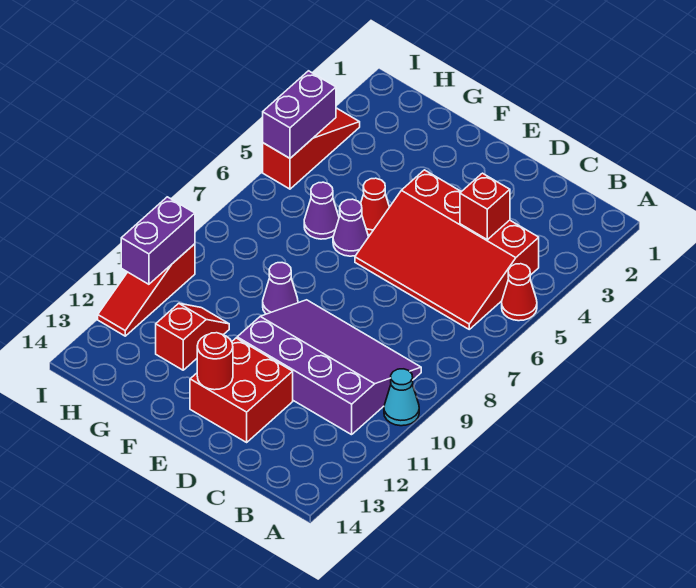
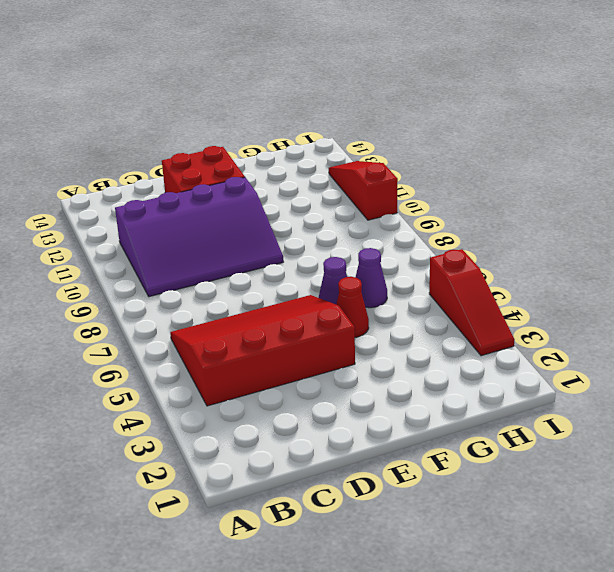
none -> red 1x1 cone [502,264,537,321]
none -> cyan 1x1 cone [384,369,419,426]
none -> purple 1x1 cone [263,263,298,314]

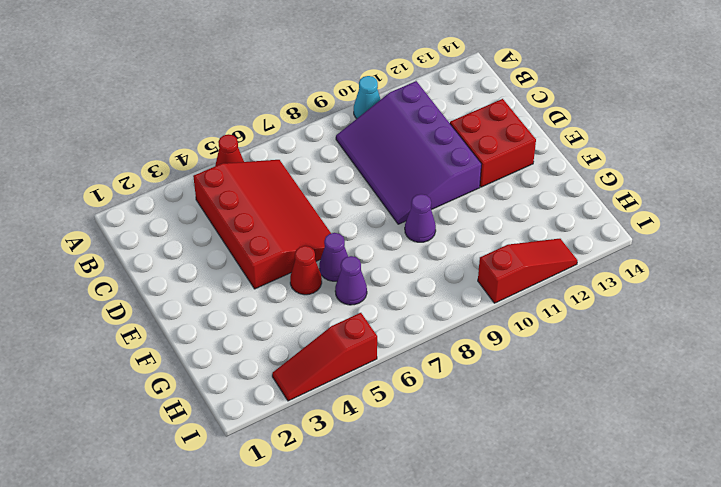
none -> red 1x2 slope [156,303,229,370]
none -> red 1x1 brick [460,173,510,240]
none -> red 1x1 round brick [197,333,233,390]

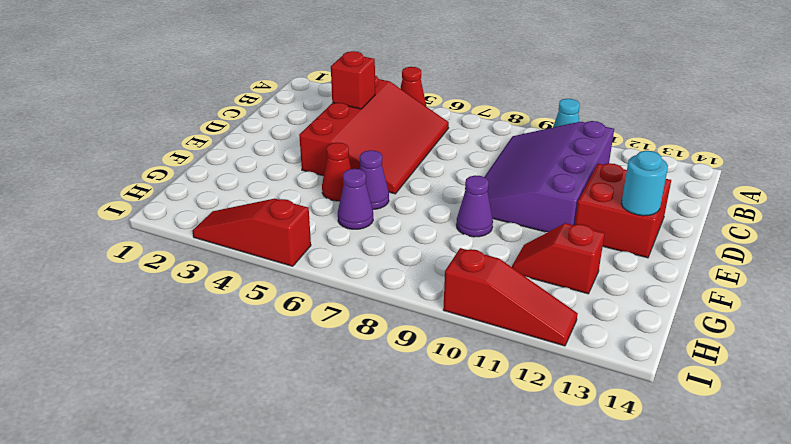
cyan 1x1 round brick [621,151,668,216] -> red 1x1 round brick [197,333,233,390]
none -> purple 1x2 brick [263,71,336,158]
none -> purple 1x2 brick [121,197,195,284]

